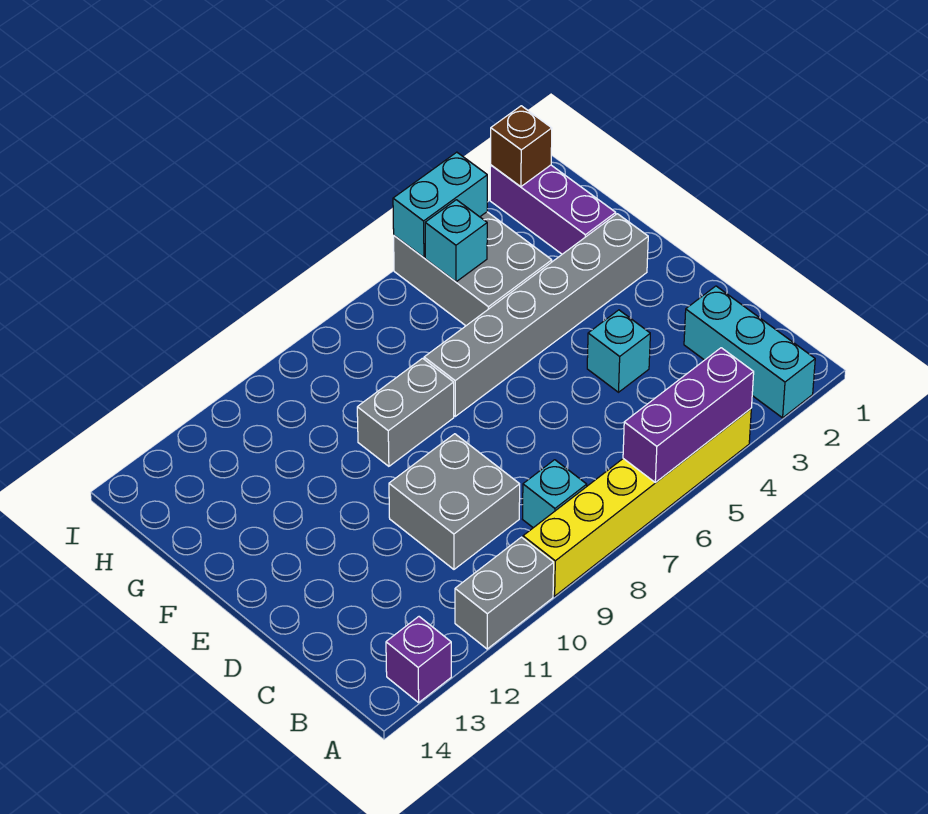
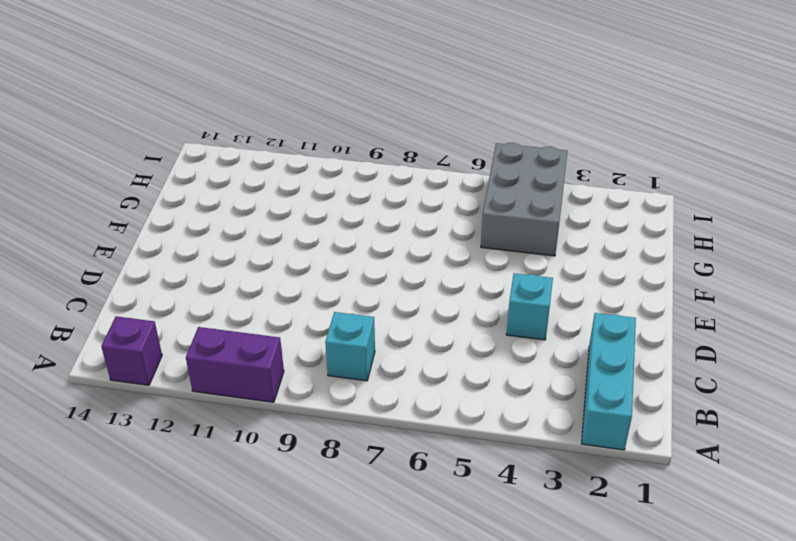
purple 1x2 brick [186,327,284,402] -> grey 1x2 brick [455,537,554,649]
none -> yellow 1x6 brick [523,409,751,596]
none -> grey 2x2 brick [389,434,520,569]
none -> grey 1x6 brick [424,214,648,416]

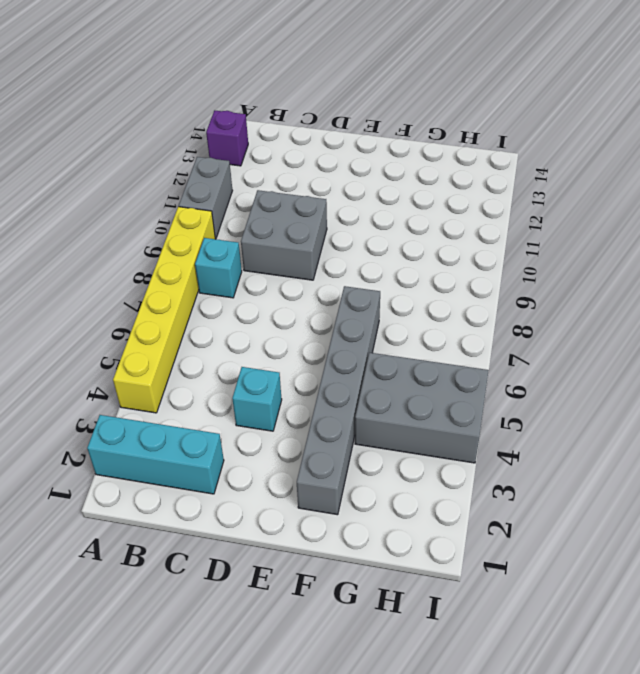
none -> grey 1x2 brick [357,358,454,466]
none -> purple 1x3 brick [490,165,616,254]
none -> purple 1x3 brick [623,348,754,483]

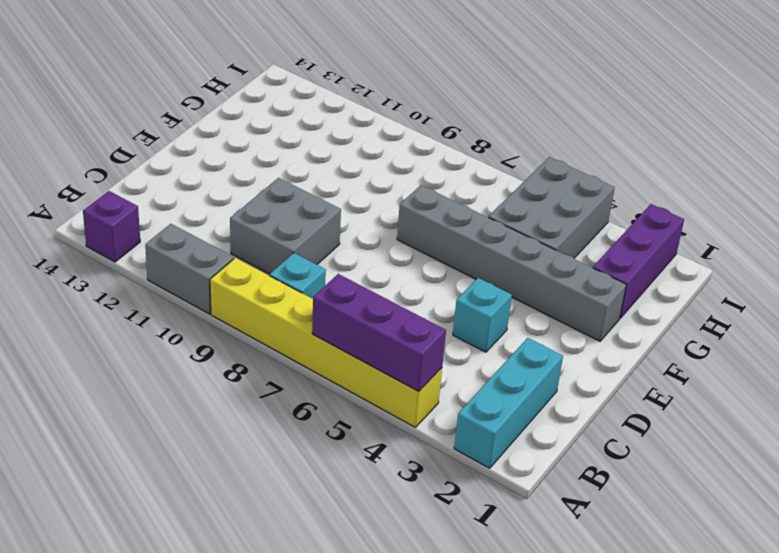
none -> grey 1x2 brick [357,358,454,466]
none -> cyan 1x1 brick [425,200,487,282]
none -> brown 1x1 brick [491,106,552,187]

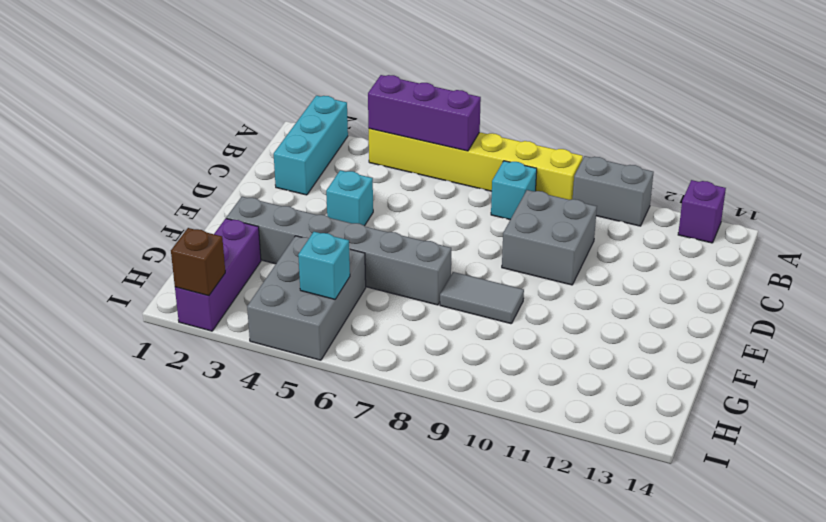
grey 1x2 tile [440,272,524,324] -> grey 1x2 brick [357,358,454,466]
none -> cyan 1x2 brick [393,152,487,258]

